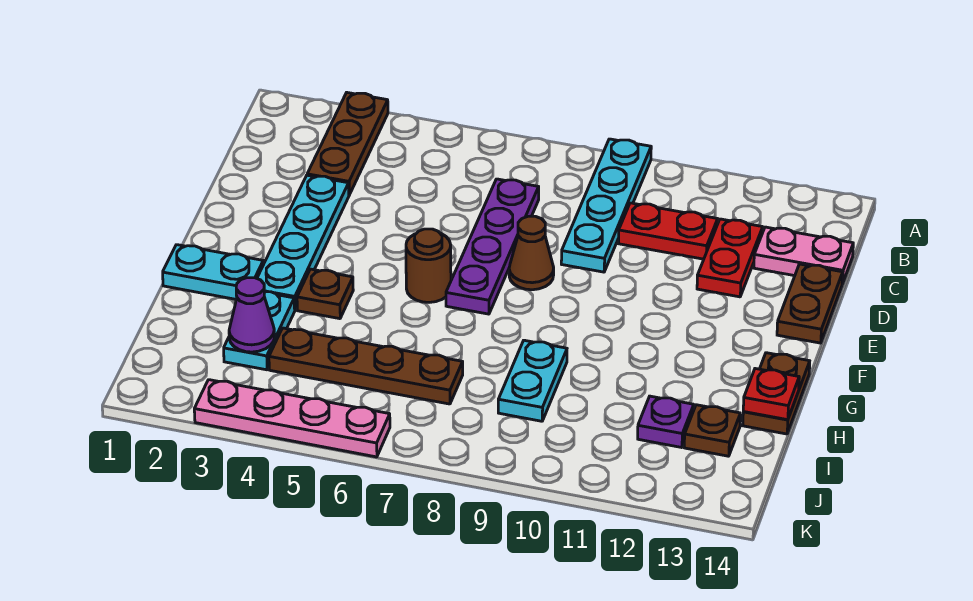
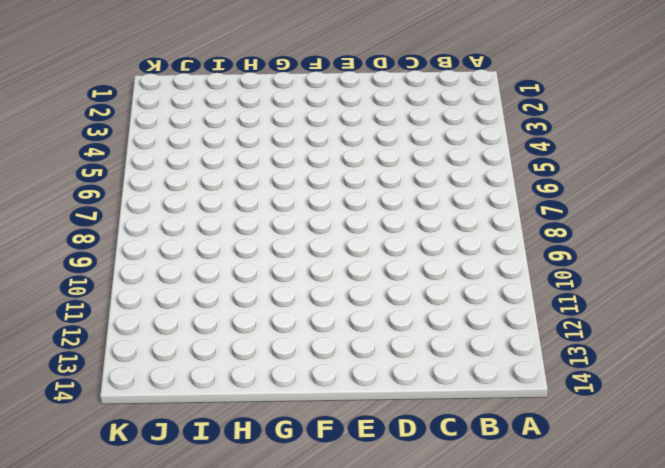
none -> brown 1x3 plate [307,93,388,195]
none -> cyan 1x4 plate [561,139,651,272]
none -> purple 1x4 plate [446,179,539,314]

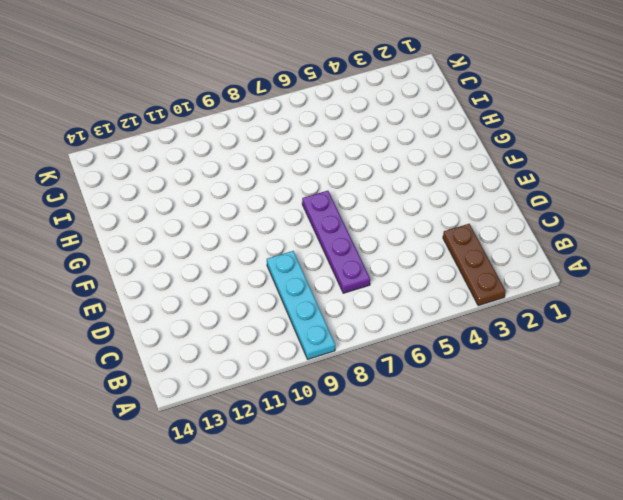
none -> red 1x2 plate [618,203,718,259]
none -> red 1x2 plate [697,219,763,297]
none -> pink 1x2 plate [754,227,853,284]

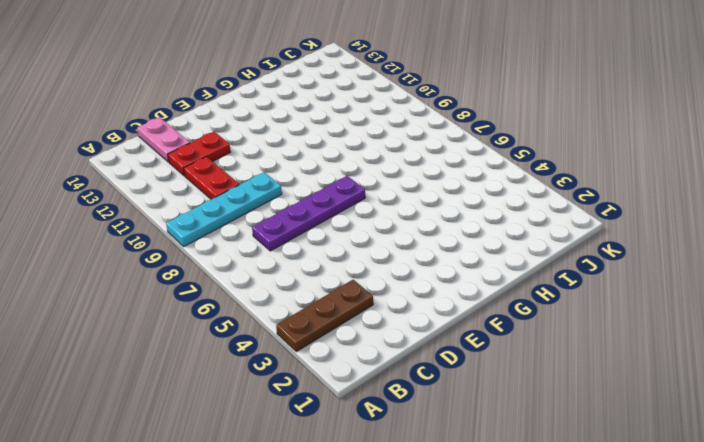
none -> cyan 1x4 plate [257,175,349,310]
none -> brown 1x2 plate [777,264,843,343]
none -> brown 1x1 cone [509,216,554,290]

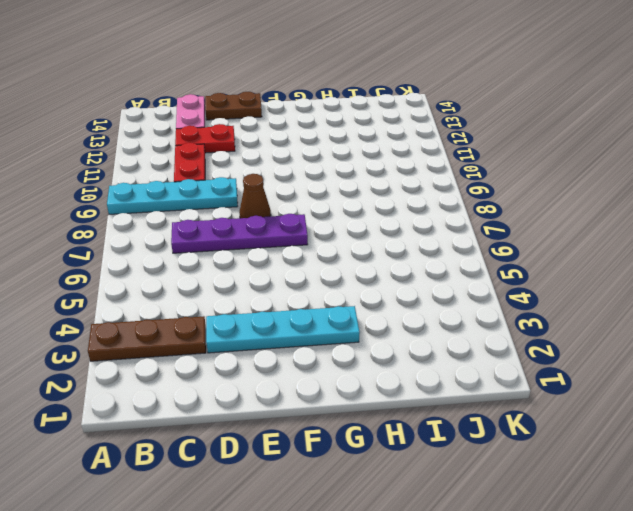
none -> brown 1x1 round brick [406,229,451,302]
none -> cyan 1x2 plate [163,245,263,299]
none -> brown 1x1 plate [297,269,353,319]

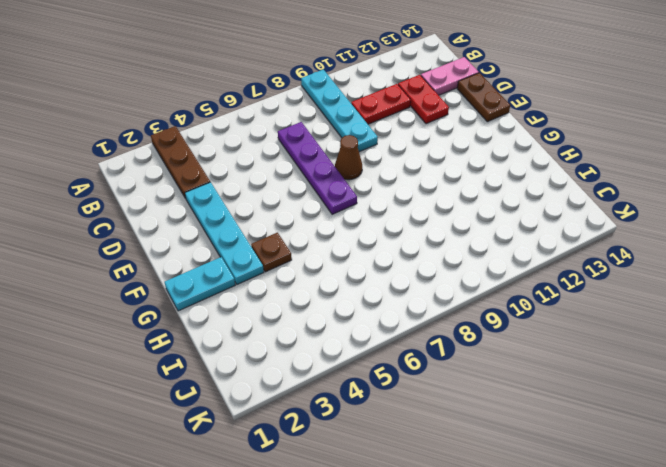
none -> brown 1x1 round brick [406,229,451,302]
none -> brown 1x2 plate [743,353,810,434]
none -> cyan 1x2 plate [224,291,295,370]

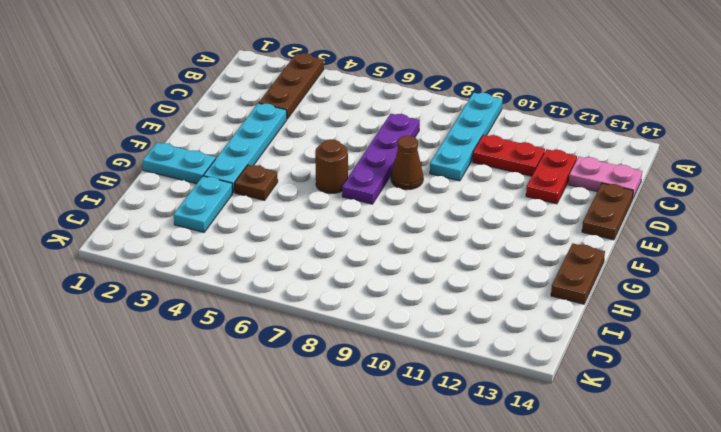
none -> cyan 1x2 plate [498,340,567,421]
none -> brown 1x4 plate [269,328,463,404]
none -> purple 1x1 plate [638,396,694,448]

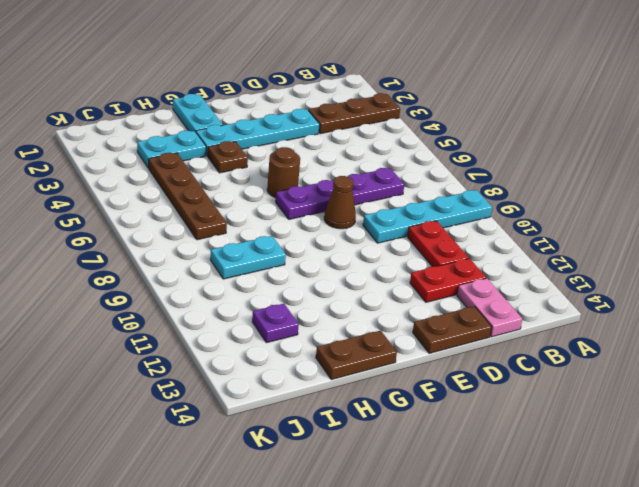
none -> brown 1x1 plate [684,405,740,456]
none -> pink 1x4 plate [194,380,390,457]
none -> red 1x1 plate [743,369,799,420]

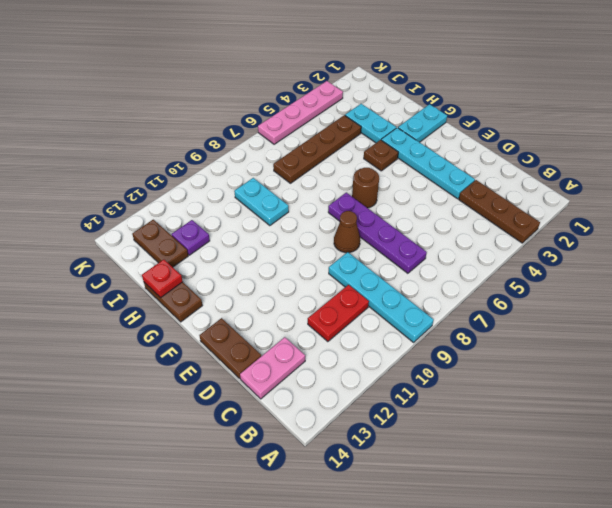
brown 1x2 plate [132,220,188,267] -> brown 1x1 plate [684,405,740,456]
none -> red 1x2 plate [697,219,763,297]
none -> purple 1x1 cone [229,278,275,352]

